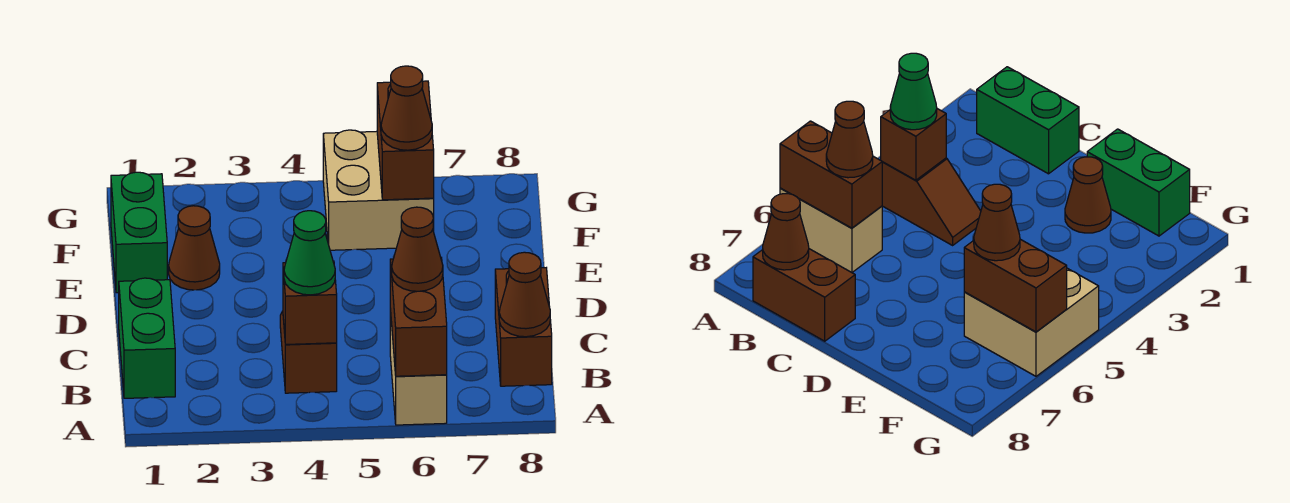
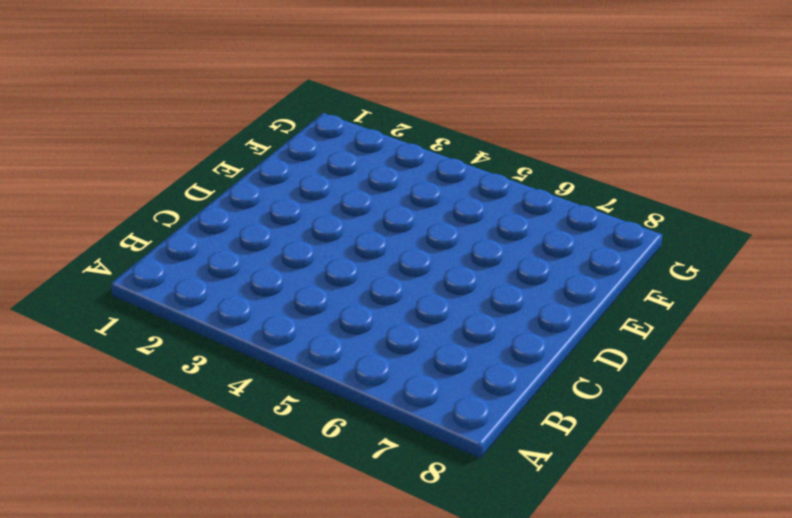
none -> tan 1x2 brick [390,309,447,425]
none -> green 1x2 brick [119,278,175,398]
none -> brown 1x2 slope [280,311,337,393]

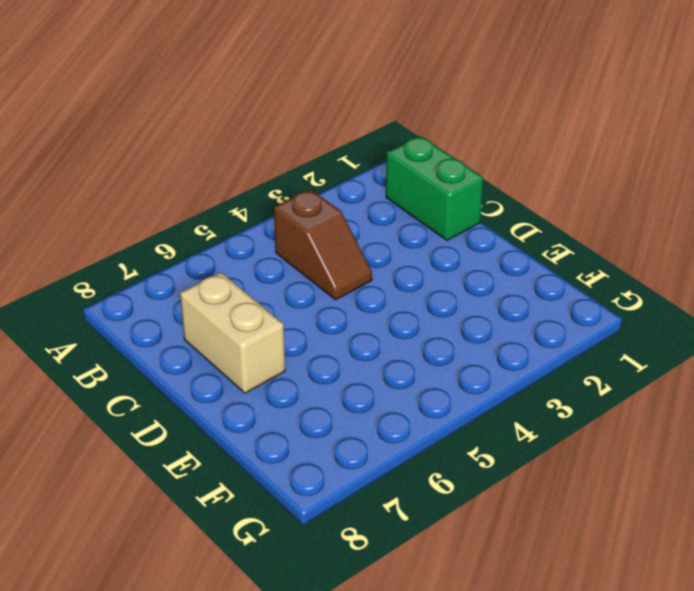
tan 1x2 brick [180,272,285,393] -> tan 1x2 brick moved to [390,309,447,425]
none -> brown 1x2 brick [495,268,552,386]
none -> green 1x2 brick [111,172,167,293]
none -> brown 1x1 cone [169,206,220,290]

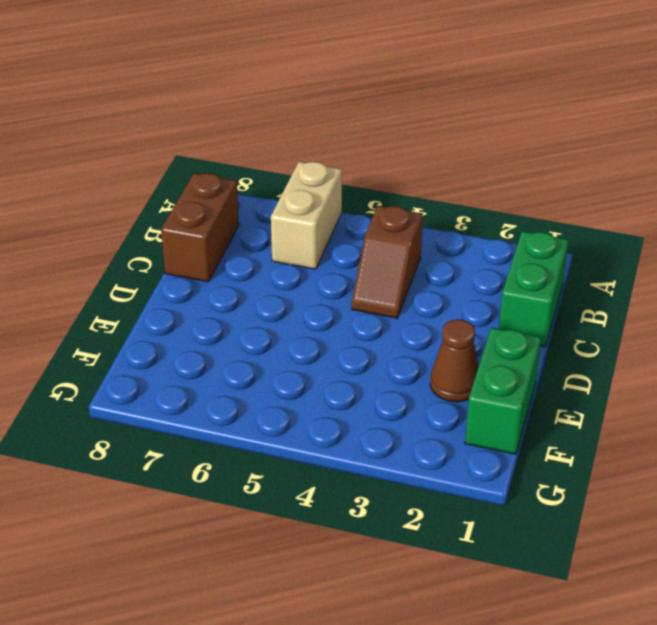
none -> tan 2x2 brick [323,130,434,250]
none -> brown 1x2 brick [390,258,447,376]
none -> brown 1x1 brick [283,261,337,344]

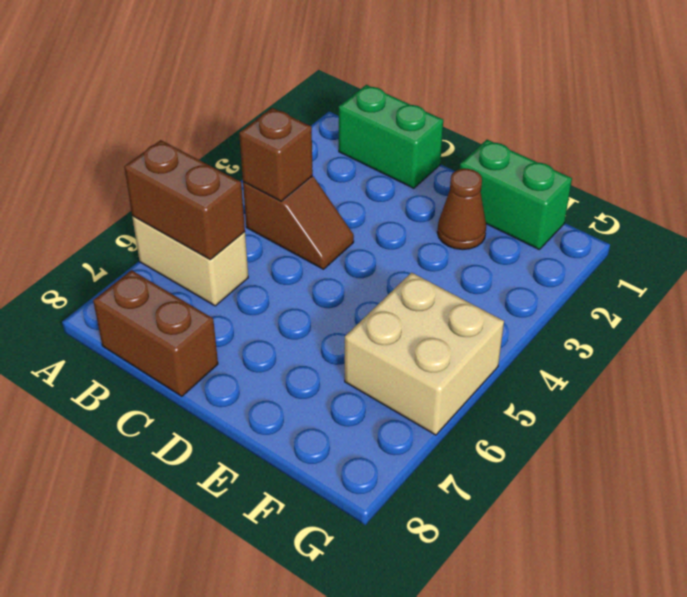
none -> brown 1x1 cone [499,252,550,337]
none -> brown 1x2 brick [377,81,434,200]
none -> green 1x1 cone [284,211,335,295]

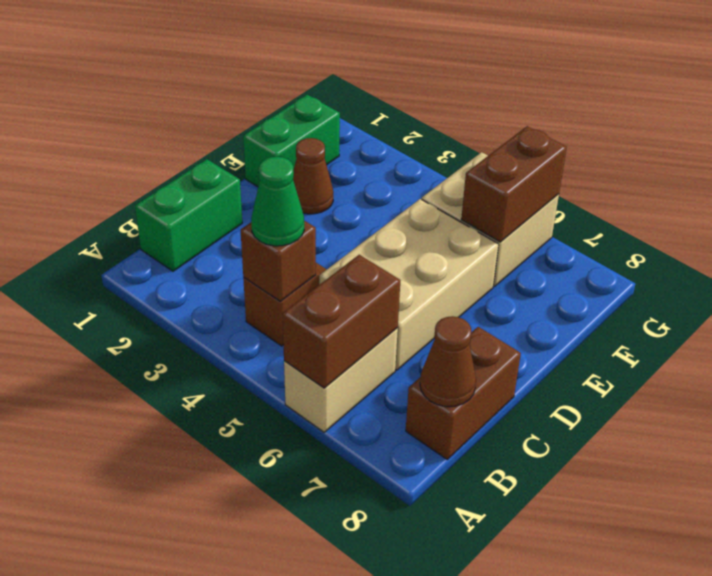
tan 2x3 brick [319,199,499,370] -> none
none -> brown 1x1 cone [392,207,443,291]
none -> brown 1x1 cone [381,66,432,150]

